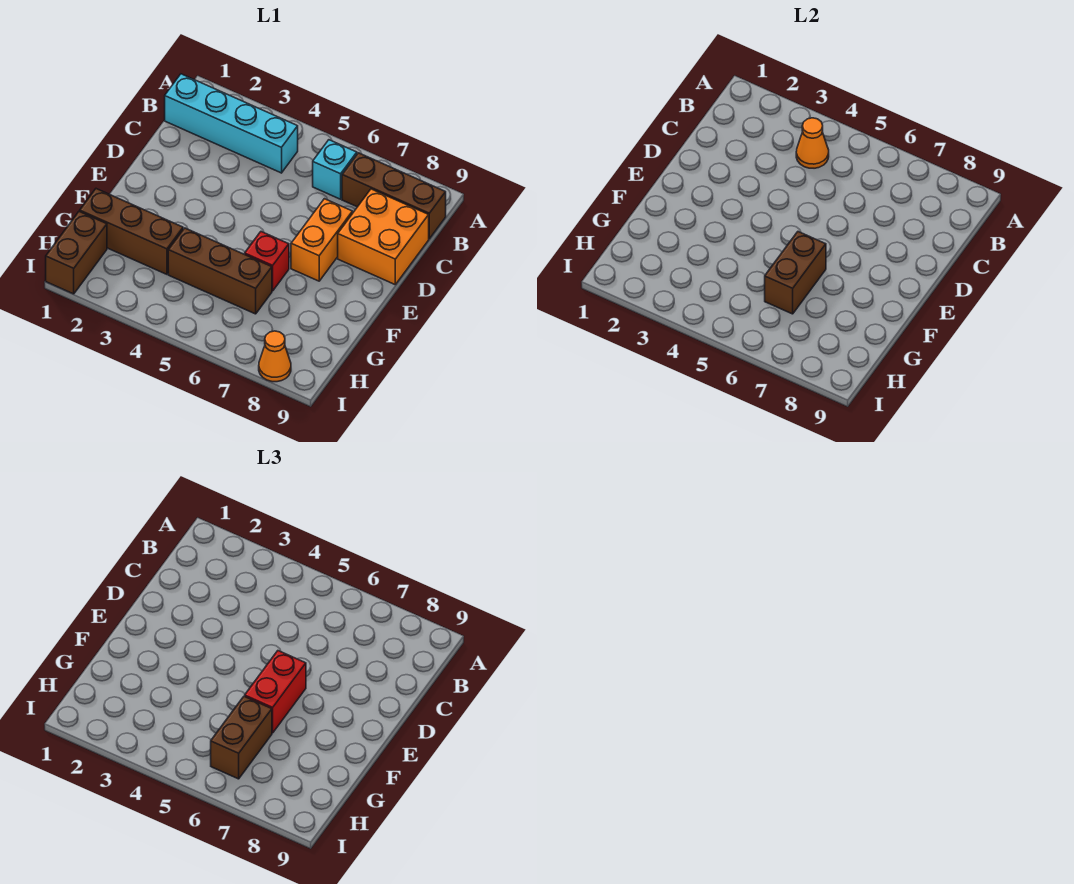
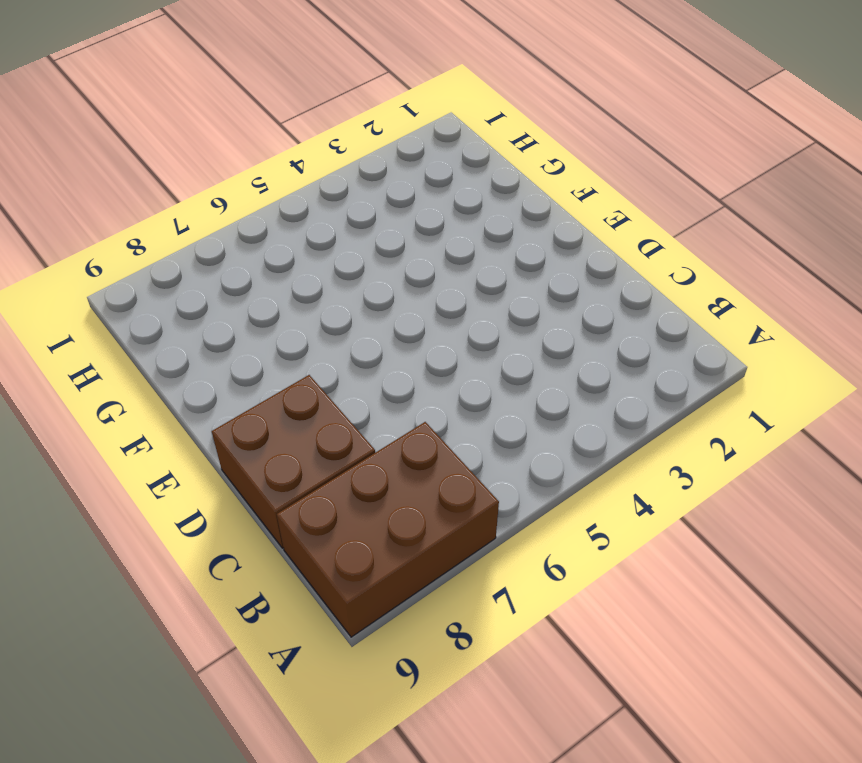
brown 2x3 brick [277,422,499,637] -> brown 1x3 brick [342,153,446,239]
brown 2x2 brick [212,375,375,548] -> orange 2x2 brick [338,189,429,284]
none -> cyan 1x4 brick [165,74,298,173]
none -> cyan 1x1 brick [313,140,357,199]
none -> orange 1x2 brick [291,199,352,281]

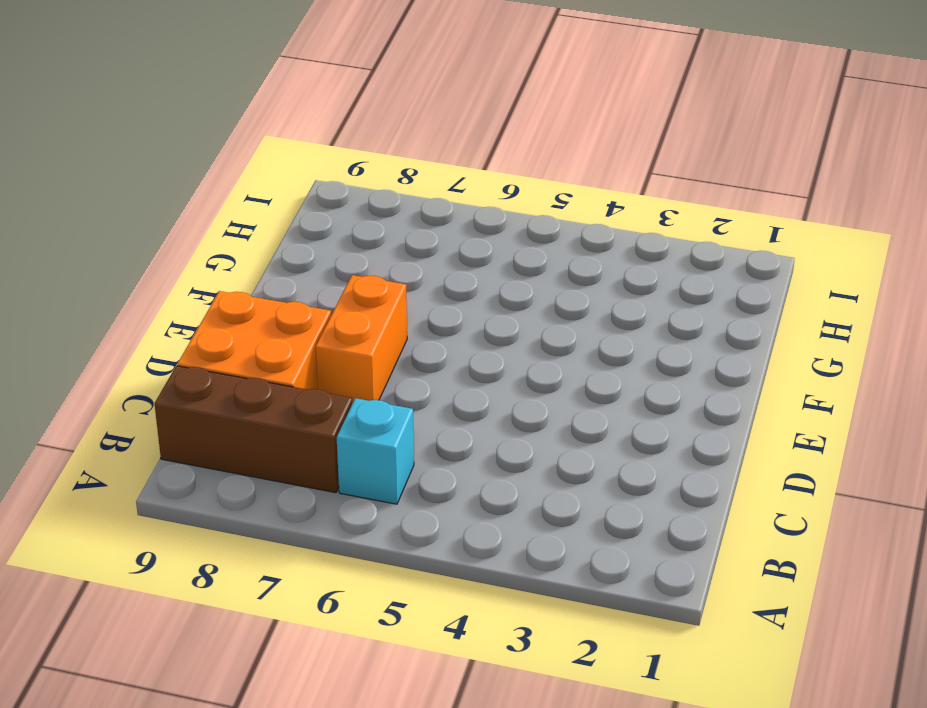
none -> cyan 1x4 brick [165,74,298,173]
none -> red 1x1 brick [245,232,289,291]
none -> brown 1x3 brick [80,189,183,274]

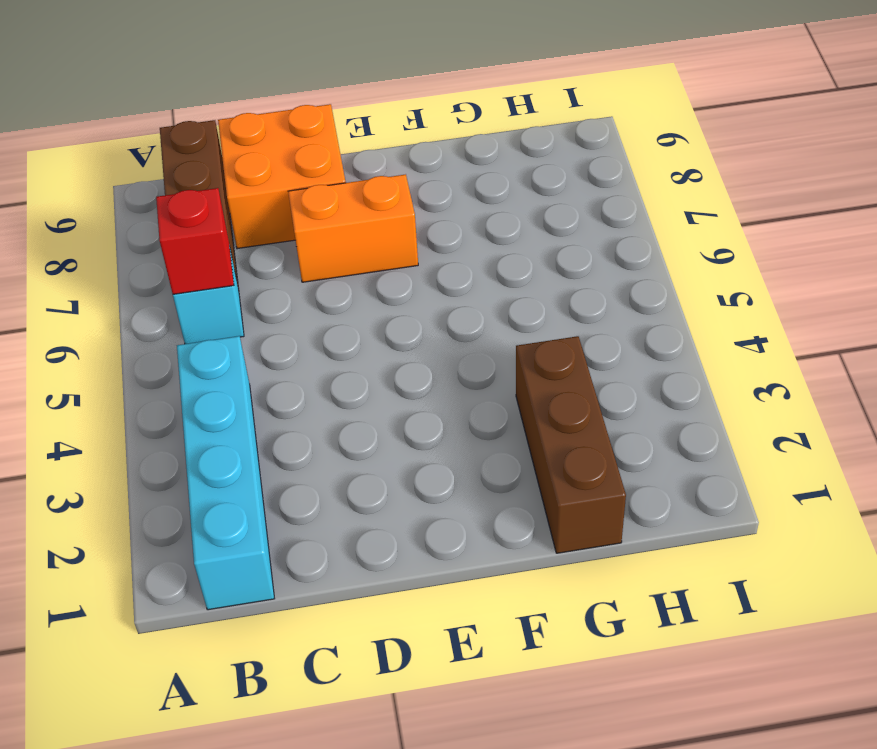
red 1x1 brick [156,188,234,294] -> red 1x1 brick moved to [245,232,289,291]
none -> brown 1x3 brick [168,228,272,314]
none -> brown 1x2 brick [46,211,107,294]
none -> orange 1x1 cone [259,331,291,382]

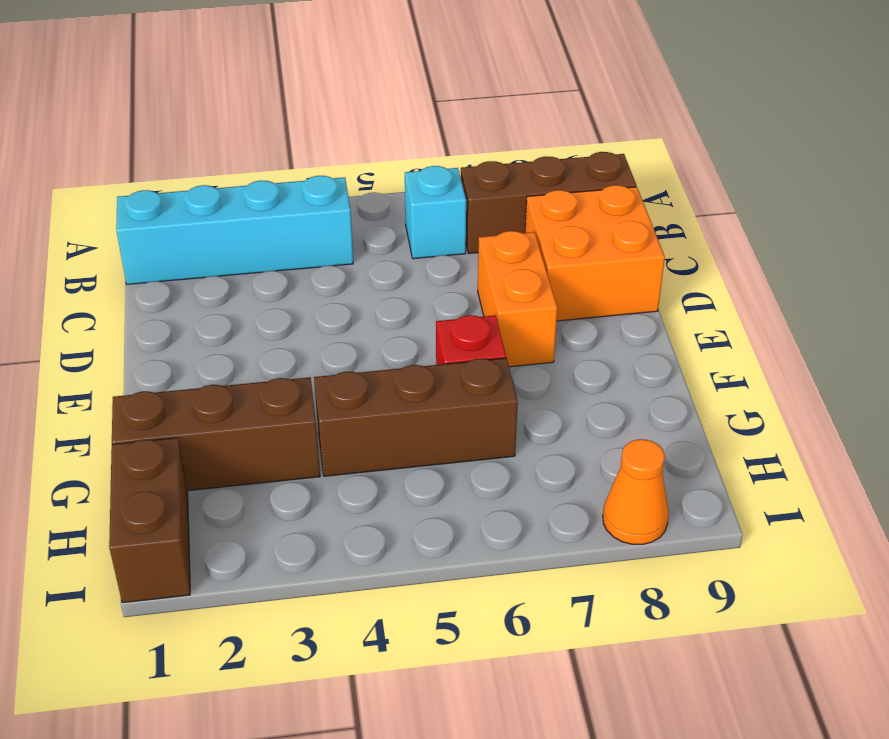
none -> orange 1x1 cone [796,118,829,168]
none -> brown 1x2 brick [765,232,826,314]
none -> red 1x2 brick [245,651,306,733]

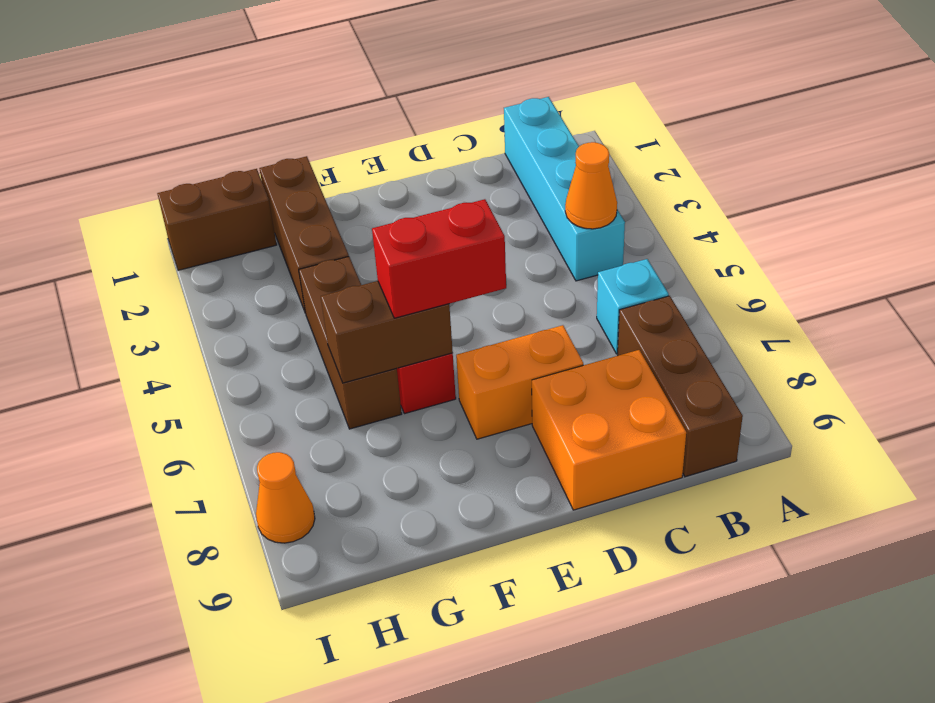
none -> brown 1x2 brick [211,696,272,779]

